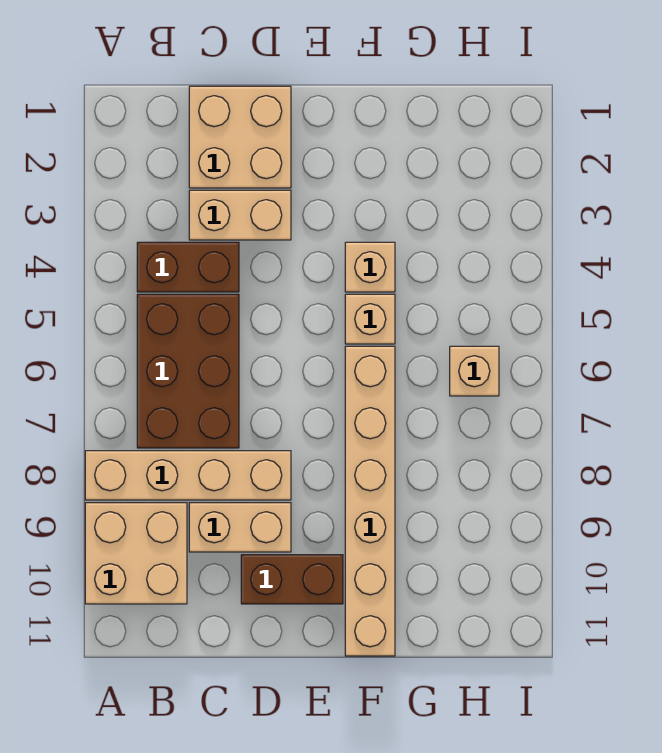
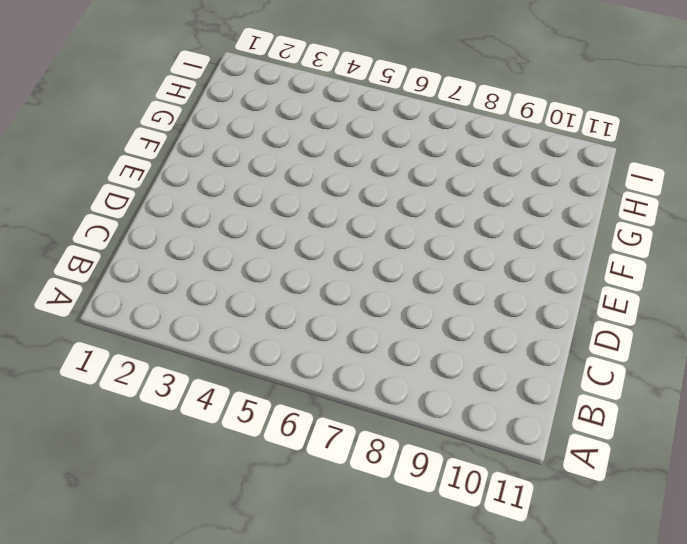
none -> tan 1x4 brick [85,451,291,500]
none -> tan 2x2 brick [85,503,187,604]
none -> brown 1x2 brick [137,242,239,292]

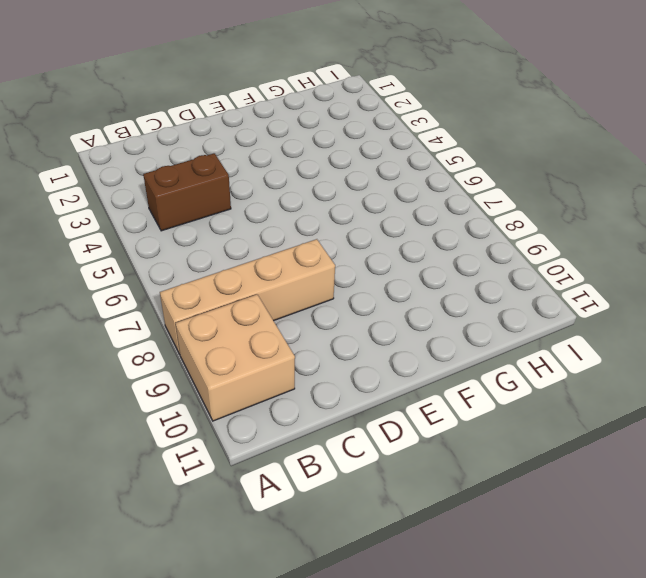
none -> brown 2x3 brick [137,294,239,448]
none -> tan 2x2 brick [189,86,291,188]
none -> tan 1x2 brick [189,190,291,240]

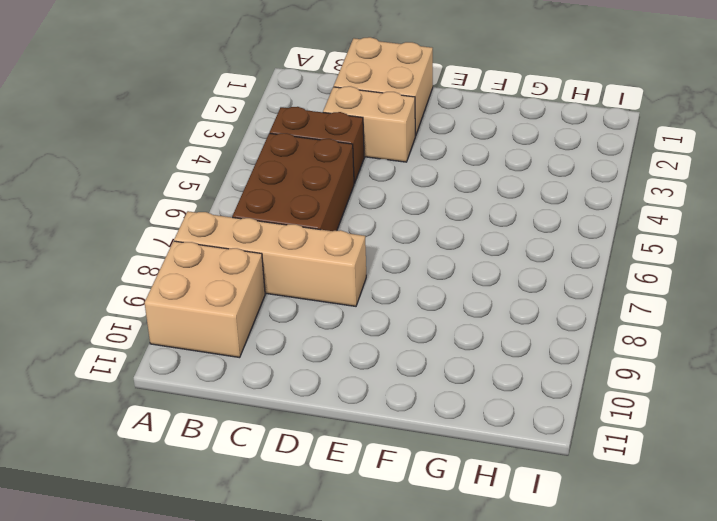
none -> tan 1x2 brick [189,503,291,552]
none -> brown 1x2 brick [241,555,343,604]
none -> tan 1x1 brick [345,242,395,292]

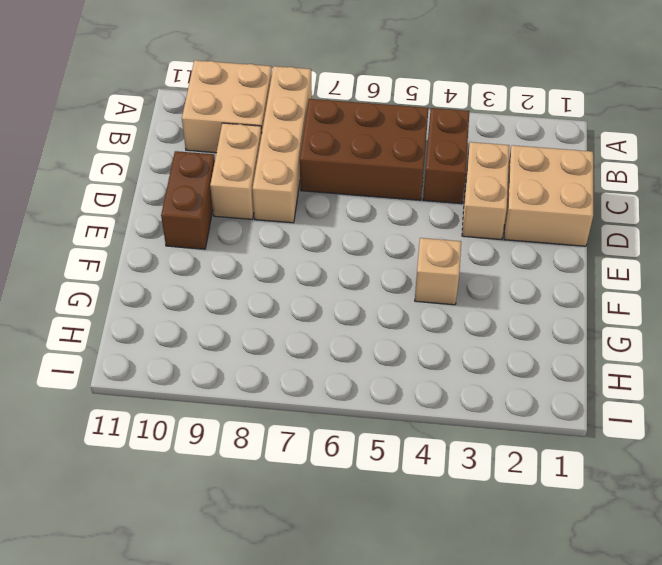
none -> tan 1x1 brick [345,294,395,344]
none -> tan 1x6 brick [345,346,395,656]
none -> tan 1x1 brick [450,346,499,396]

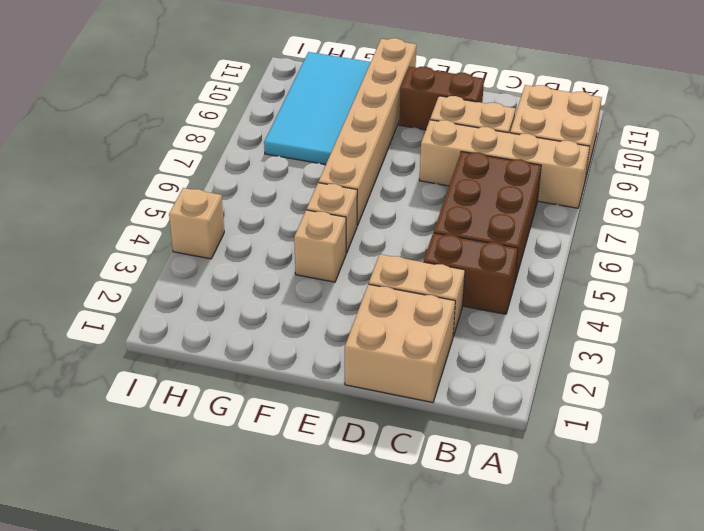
cyan 2x4 tile [264,52,371,165] -> none
tan 1x1 brick [169,188,224,259] -> tan 1x1 brick moved to [450,346,499,396]

